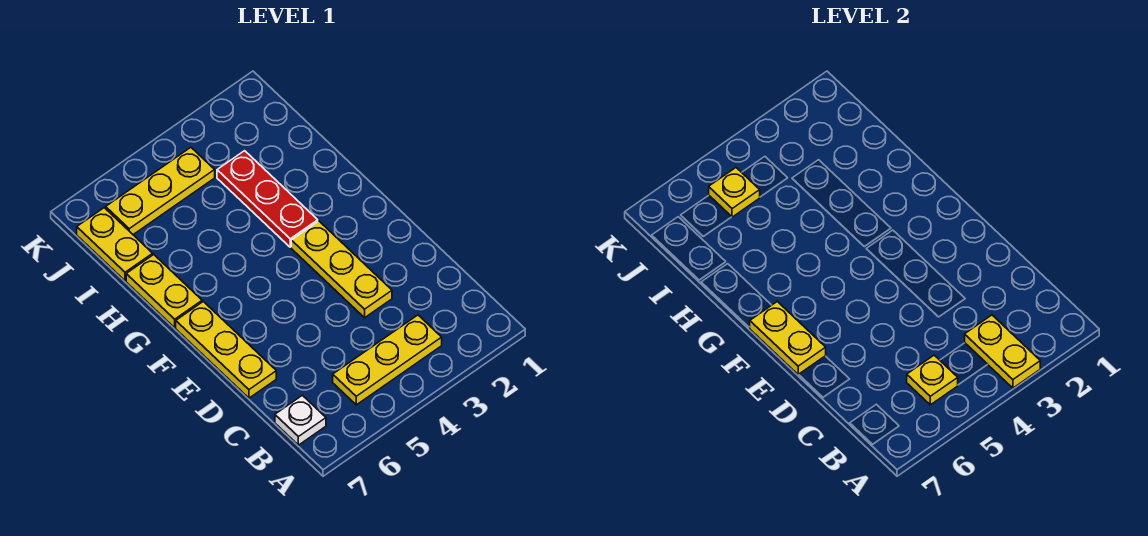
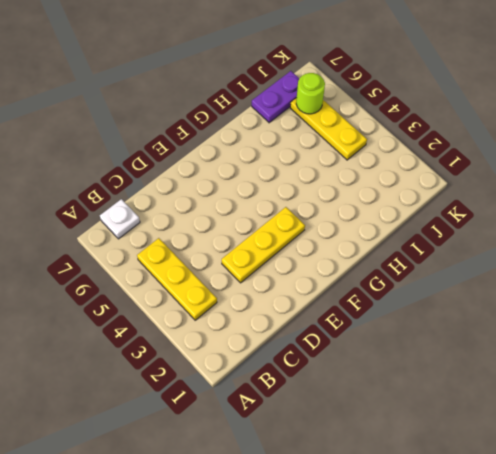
purple 1x2 plate [252,71,299,123] -> yellow 1x2 plate [77,208,153,281]
lime 1x1 round brick [296,73,325,114] -> none
none -> yellow 1x3 plate [176,302,276,398]
none -> red 1x3 plate [217,151,318,247]
none -> yellow 1x2 plate [126,255,202,328]

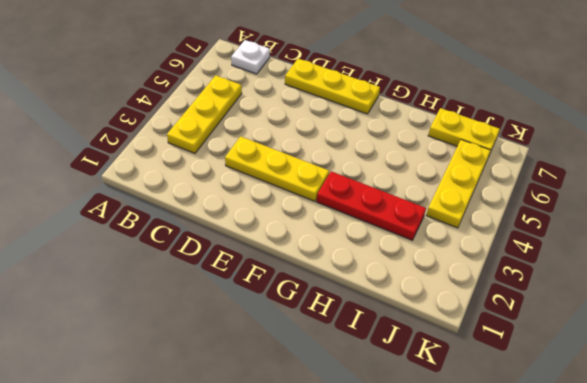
none -> yellow 1x2 plate [126,255,202,328]
none -> yellow 1x2 plate [965,315,1040,388]
none -> yellow 1x1 plate [907,355,958,405]

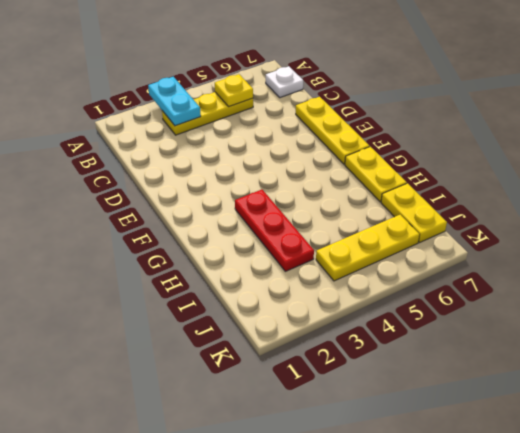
cyan 1x2 plate [148,77,201,126] -> yellow 1x2 plate [965,315,1040,388]
none -> yellow 1x3 plate [291,221,392,318]
none -> yellow 1x2 plate [750,302,826,375]
none -> yellow 1x1 plate [709,168,760,217]

